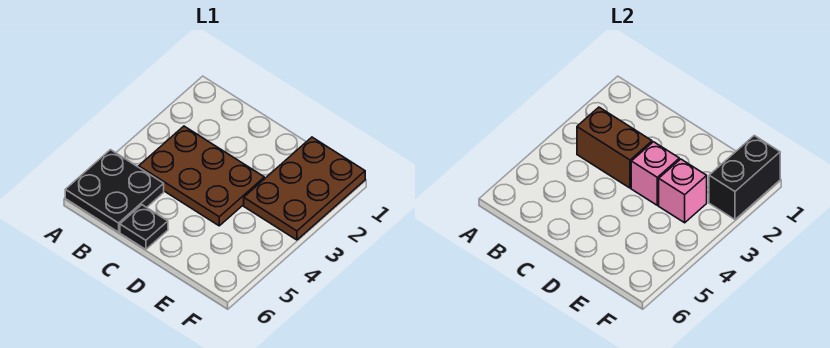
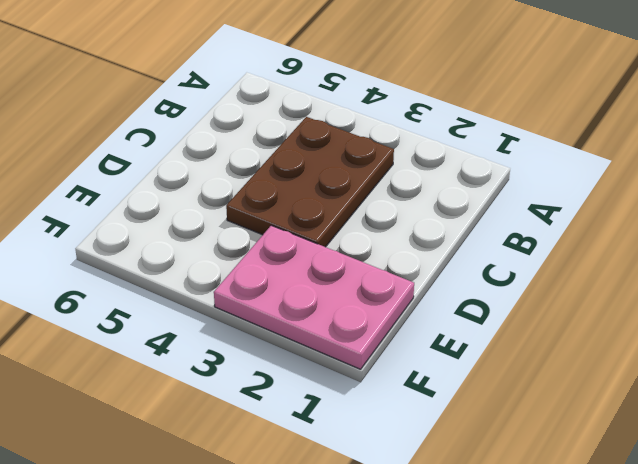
pink 2x3 plate [214,225,414,369] -> brown 2x3 plate [244,137,365,240]
none -> black 2x2 plate [65,150,164,232]
none -> black 1x1 plate [120,205,168,249]

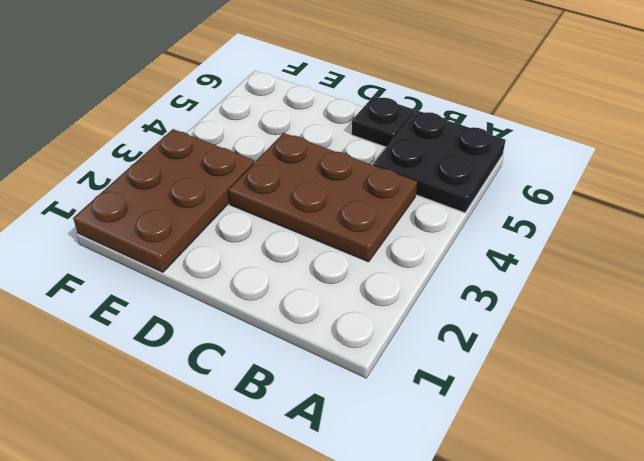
none -> brown 1x2 brick [577,107,652,188]
none -> pink 1x1 brick [631,142,679,205]

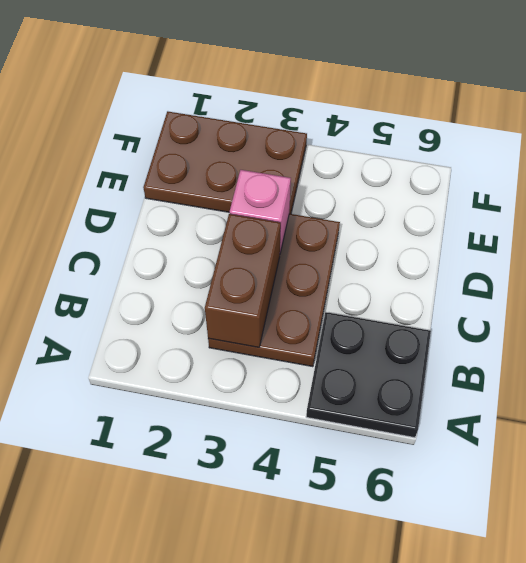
none -> black 1x1 plate [120,205,168,249]
none -> pink 1x1 brick [659,159,707,223]

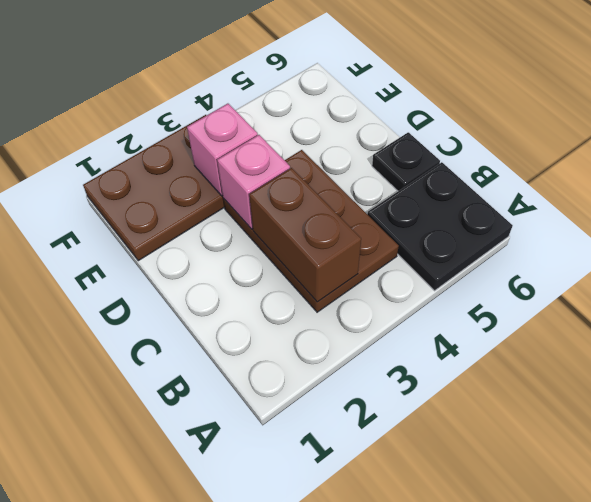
none -> black 1x2 brick [709,136,780,219]

